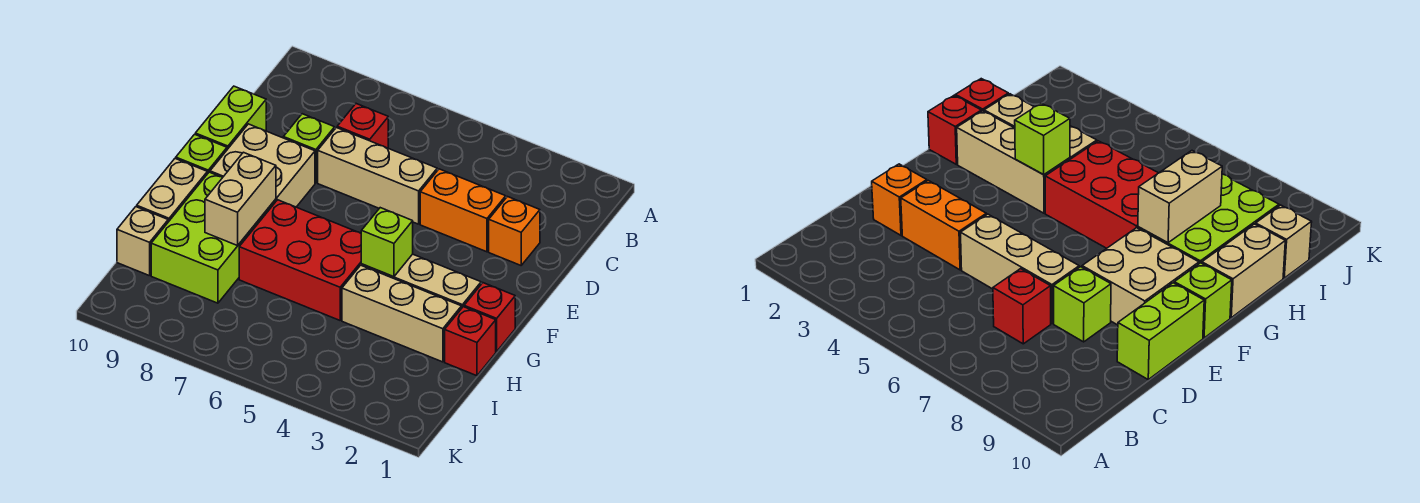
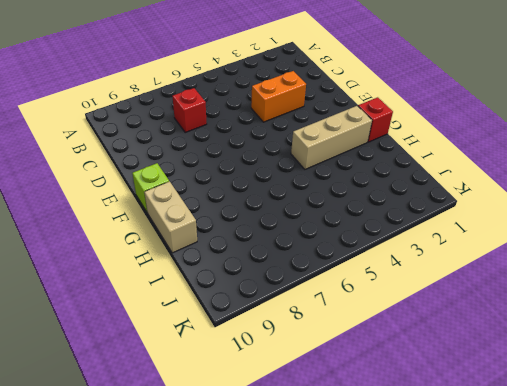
none -> orange 1x1 brick [489,197,540,265]
none -> tan 1x3 brick [318,128,437,224]
none -> lime 1x1 brick [283,114,335,183]

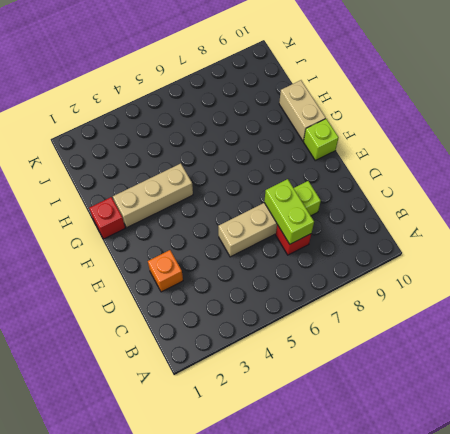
lime 1x2 brick [264,179,314,244] -> lime 1x2 brick moved to [195,86,266,149]
none -> orange 1x2 brick [420,169,506,252]
none -> tan 2x2 brick [210,124,315,207]
none -> red 2x3 brick [239,200,361,320]

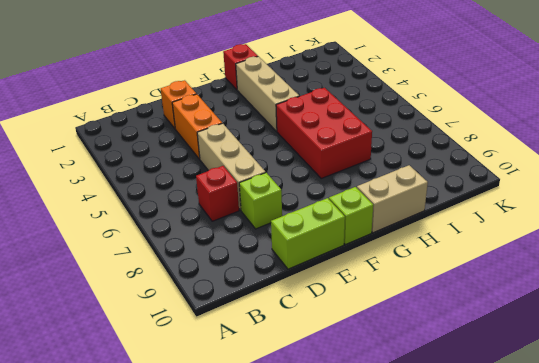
none -> tan 2x2 brick [210,124,315,207]
none -> lime 2x3 brick [151,172,276,303]
none -> red 1x1 brick [445,307,496,376]

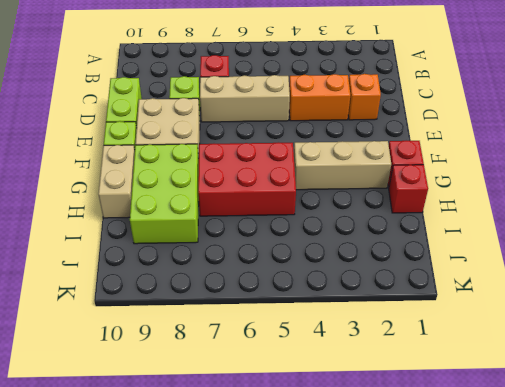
none -> tan 1x3 brick [342,265,462,362]
none -> tan 1x1 brick [117,207,168,276]
none -> lime 1x1 brick [361,208,413,277]

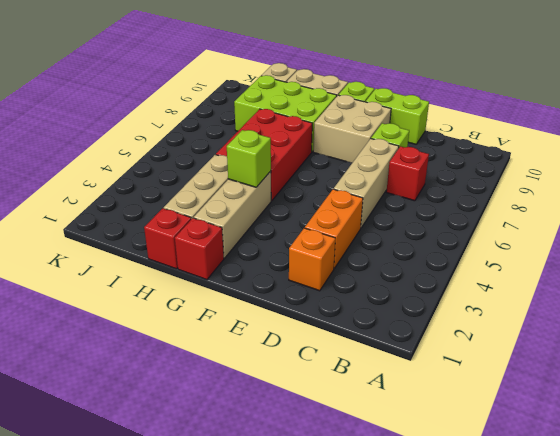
none -> tan 1x2 brick [205,152,276,246]

